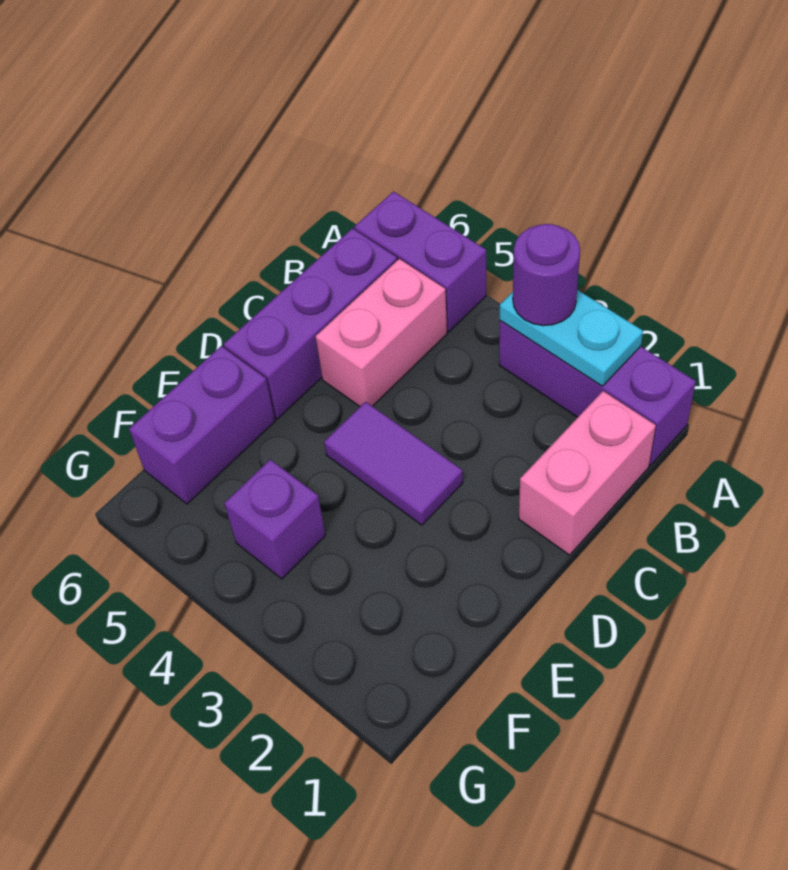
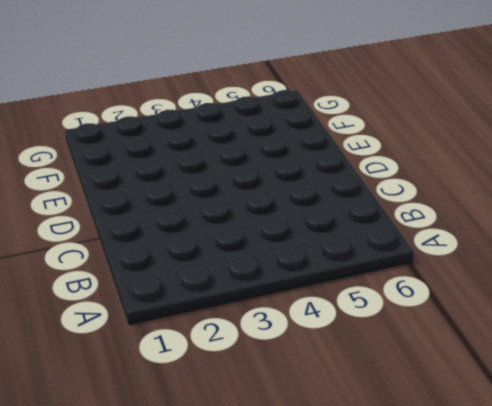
none -> purple 1x3 brick [499,321,696,465]
none -> purple 1x2 brick [355,192,486,332]

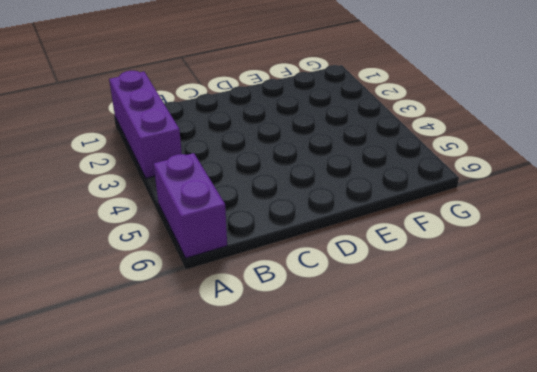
none -> pink 1x2 brick [519,391,656,555]
none -> pink 1x2 brick [316,259,447,406]

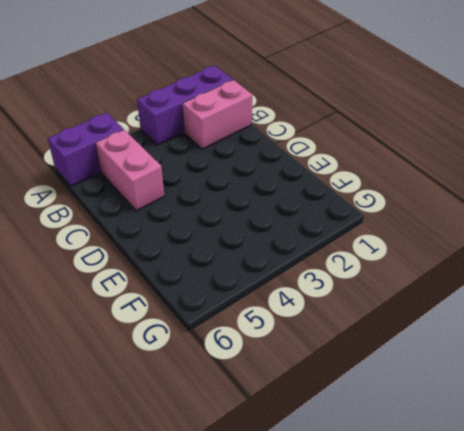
pink 1x2 brick [183,80,253,149] -> pink 1x2 brick turned to [519,391,656,555]
none -> purple 1x3 brick [224,228,397,419]
none -> purple 1x2 tile [324,402,463,525]

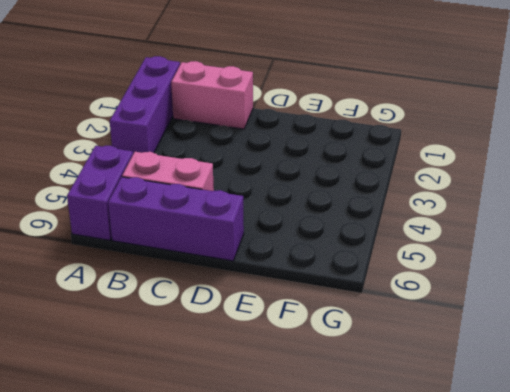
none -> purple 1x2 tile [324,402,463,525]
none -> purple 1x2 brick [129,346,275,504]

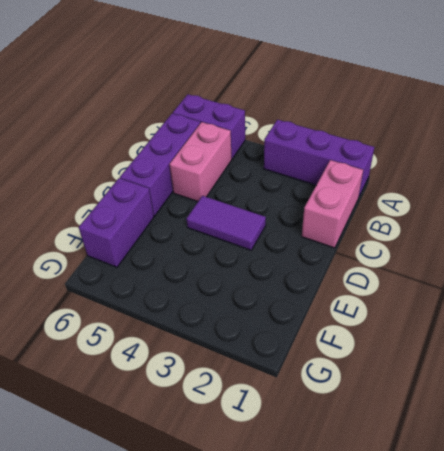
none -> purple 1x1 brick [225,460,326,579]
none -> cyan 1x2 plate [500,290,643,386]

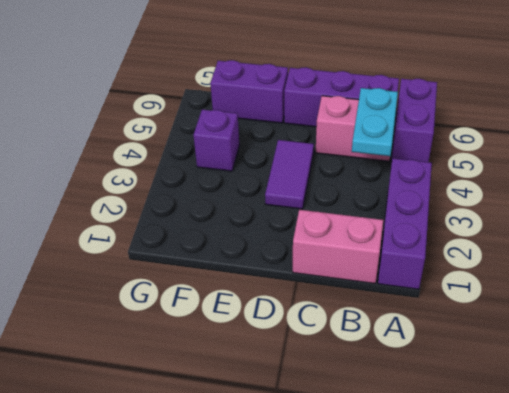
cyan 1x2 plate [352,88,398,156] -> cyan 1x2 plate moved to [500,290,643,386]
none -> purple 1x1 round brick [513,224,580,326]

